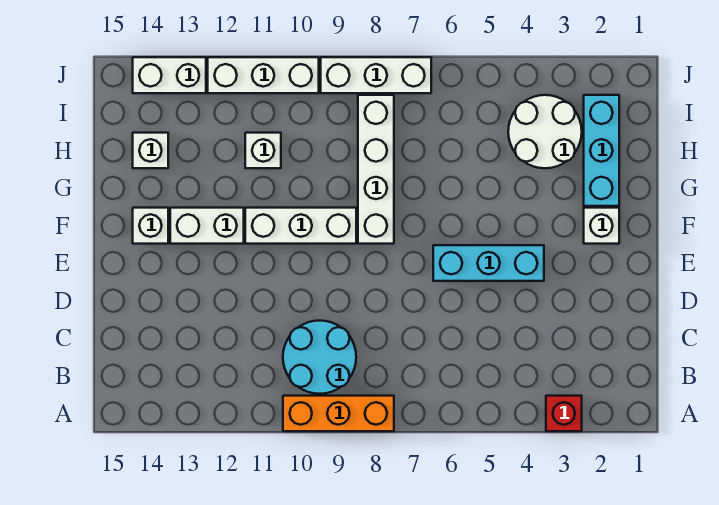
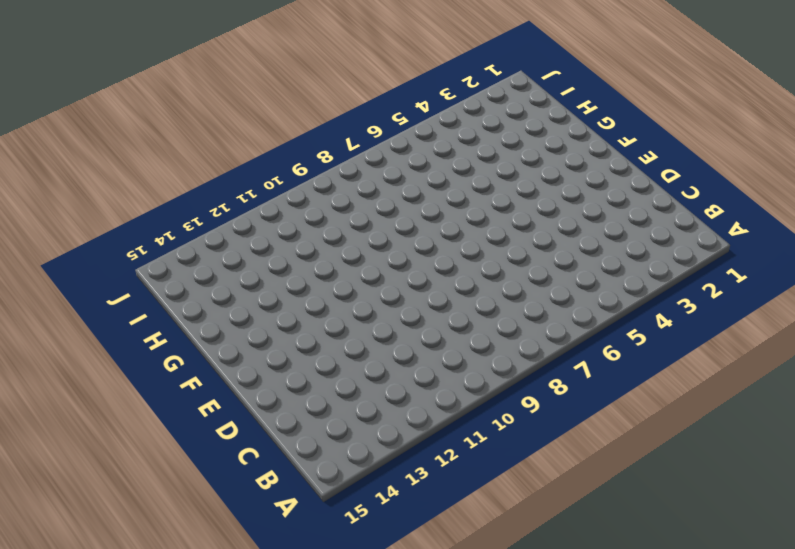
none -> red 1x1 brick [546,396,582,431]
none -> orange 1x3 brick [283,396,394,431]
none -> cyan 2x2 round brick [283,321,356,394]

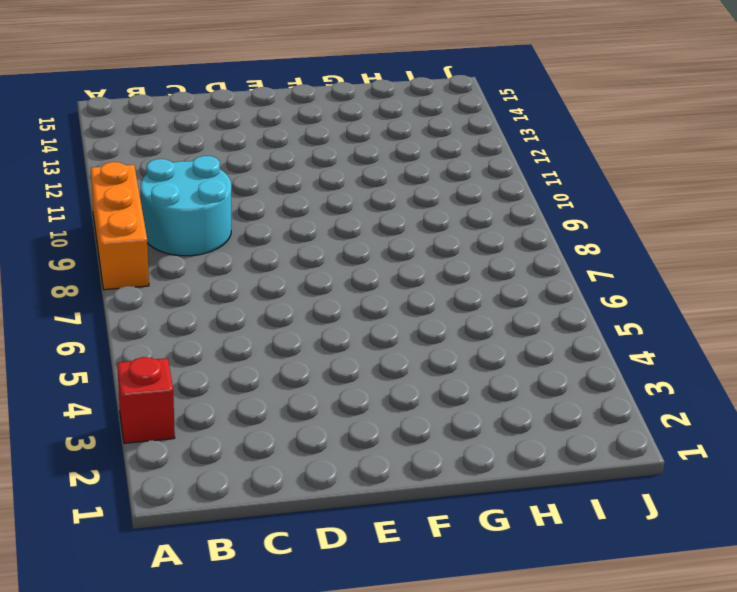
none -> cyan 1x3 brick [433,245,544,281]
none -> white 1x1 brick [584,208,619,244]
none -> white 1x4 brick [358,95,394,244]

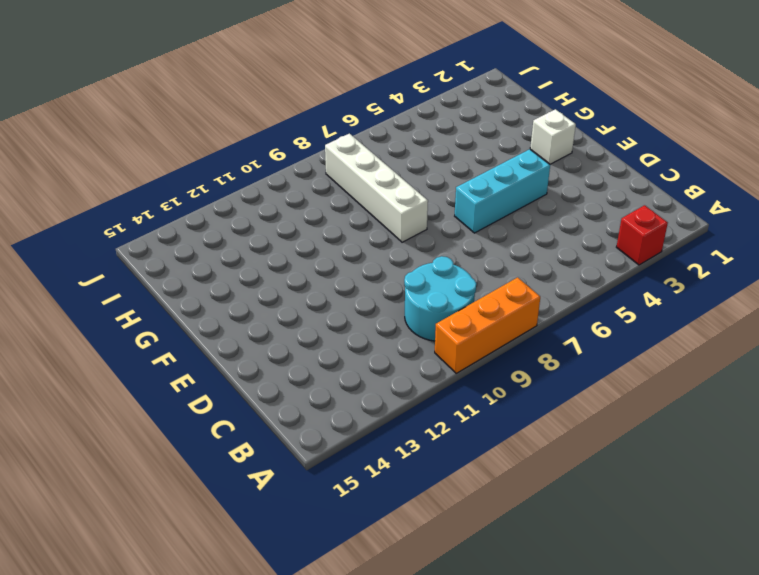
none -> white 1x3 brick [245,208,356,244]
none -> white 1x2 brick [170,208,244,244]
none -> white 1x1 brick [133,208,168,244]

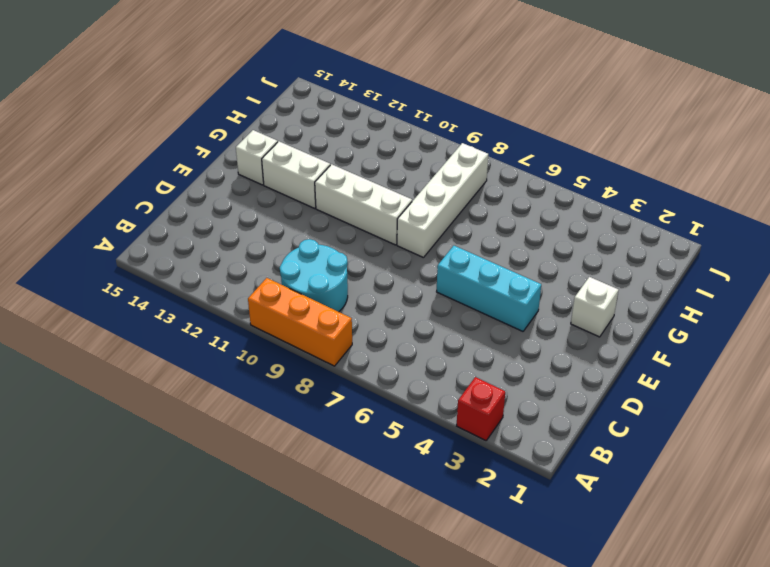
none -> cyan 1x3 brick [584,95,619,206]
none -> white 2x2 round brick [508,95,582,168]
none -> white 1x1 brick [245,133,281,168]

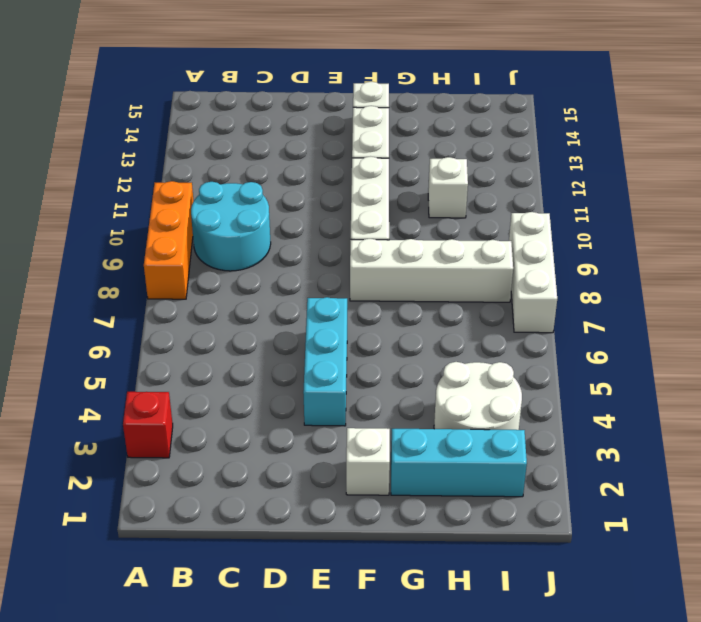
none -> white 1x1 brick [133,133,168,168]
none -> white 1x3 brick [208,57,319,93]
none -> white 1x2 brick [133,57,206,93]

